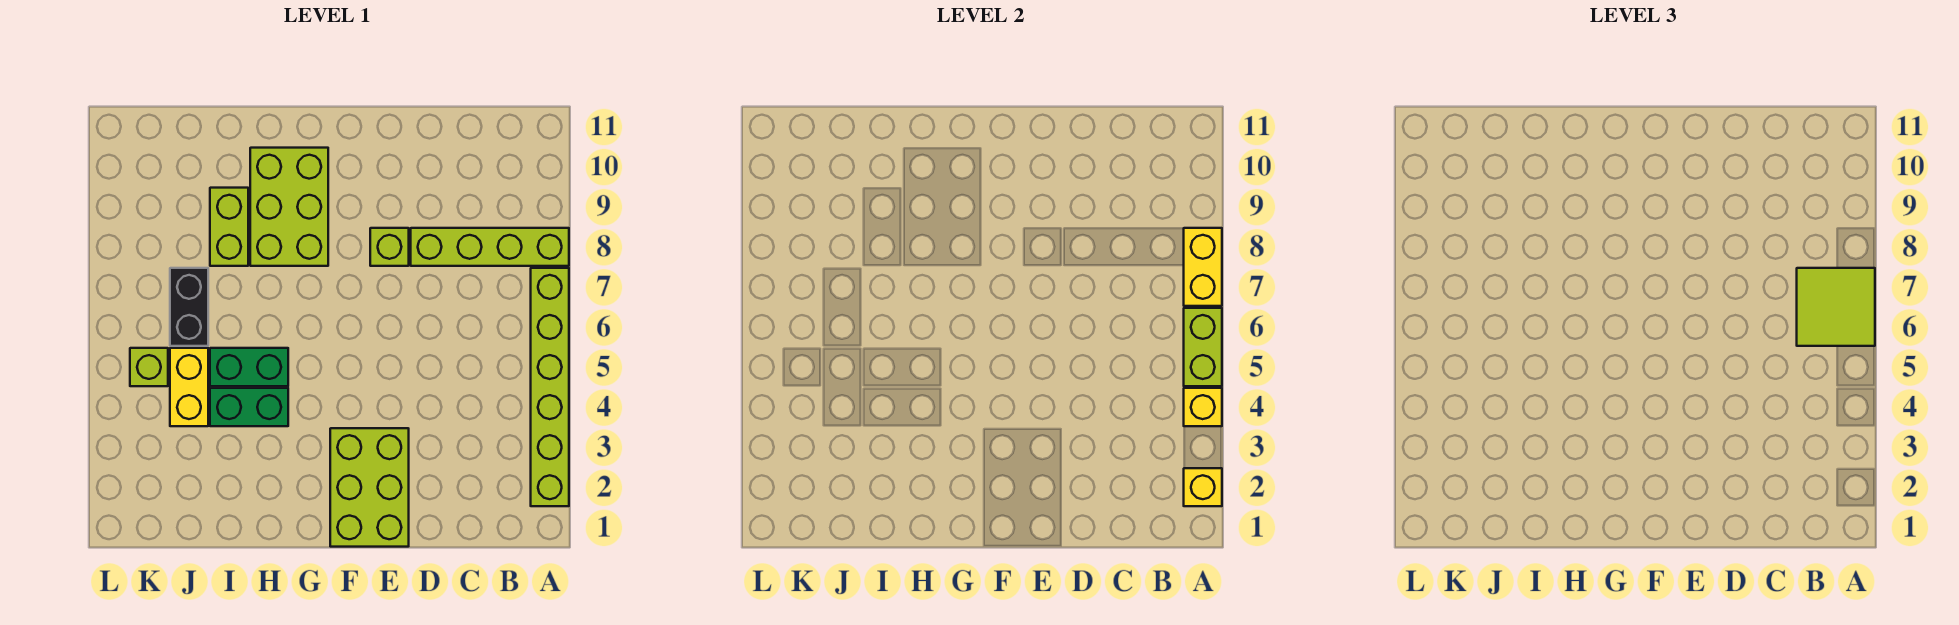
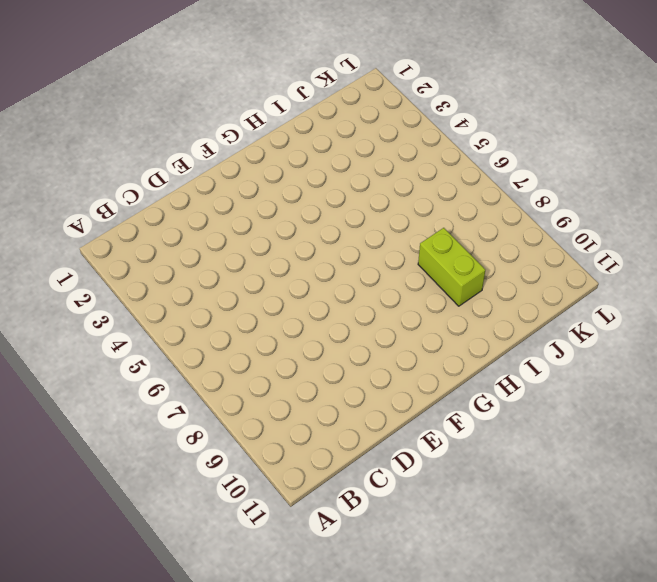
none -> lime 1x6 brick [531,268,569,506]
none -> lime 1x4 brick [411,228,569,266]
none -> lime 2x3 brick [330,428,409,547]

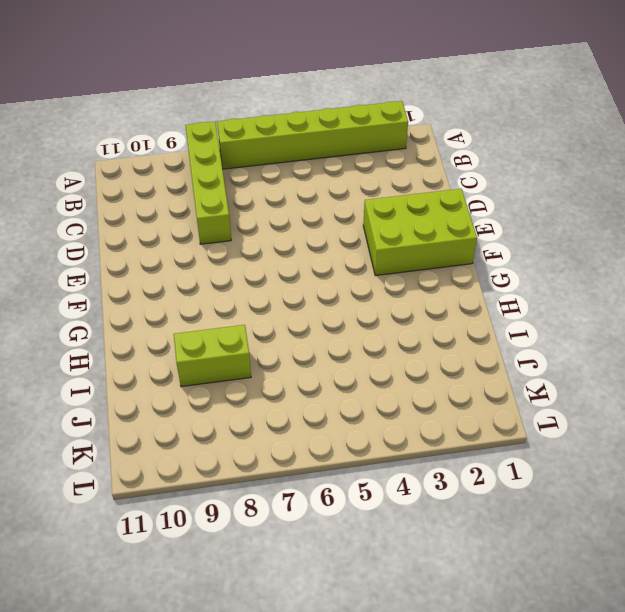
none -> lime 1x1 brick [370,228,409,266]
none -> lime 2x3 brick [250,148,328,266]
none -> green 1x2 brick [210,388,288,426]

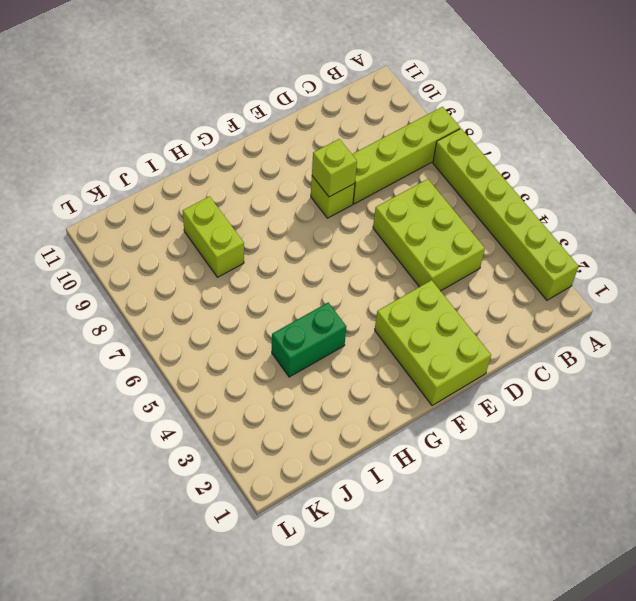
lime 2x3 brick [373,179,485,291] -> lime 2x3 brick moved to [250,148,328,266]
lime 1x1 brick [312,139,357,197] -> lime 1x1 brick moved to [130,348,168,386]
none -> green 1x2 brick [210,348,288,386]
none -> yellow 1x2 brick [170,348,208,426]
none -> black 1x2 brick [170,268,208,346]

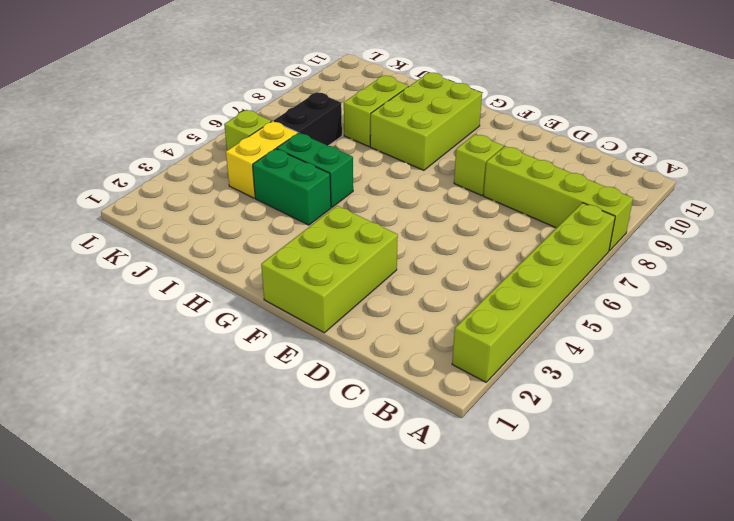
none -> yellow 1x1 brick [1184,468,1222,506]
none -> yellow 1x1 brick [1184,388,1222,426]
none -> lime 1x2 brick [1184,308,1222,386]

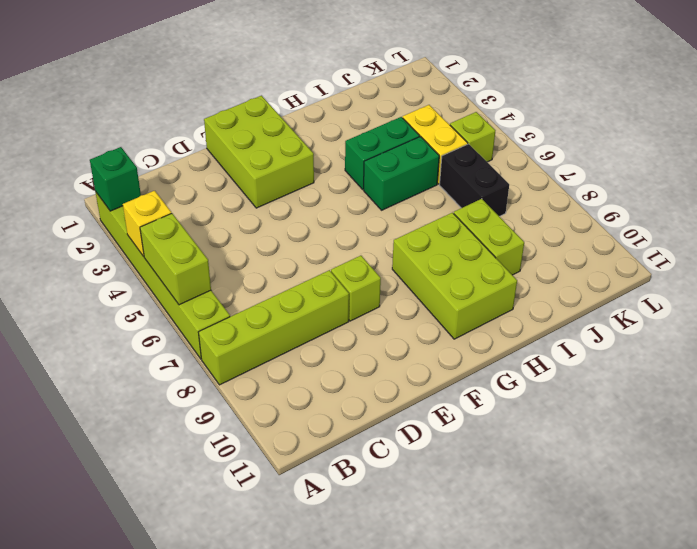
green 1x1 brick [90,147,141,211] -> yellow 1x1 brick [1184,468,1222,506]
none -> yellow 1x2 brick [1184,228,1222,306]
none -> lime 2x2 tile [1797,268,1875,346]

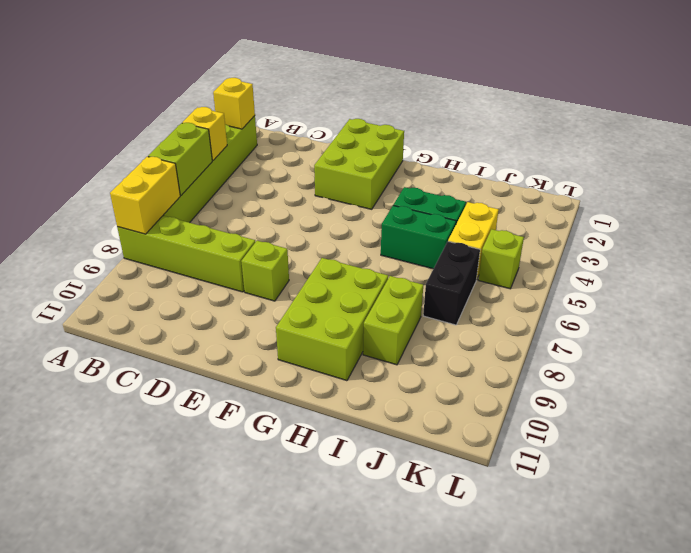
none -> lime 2x2 tile [1797,268,1875,346]

